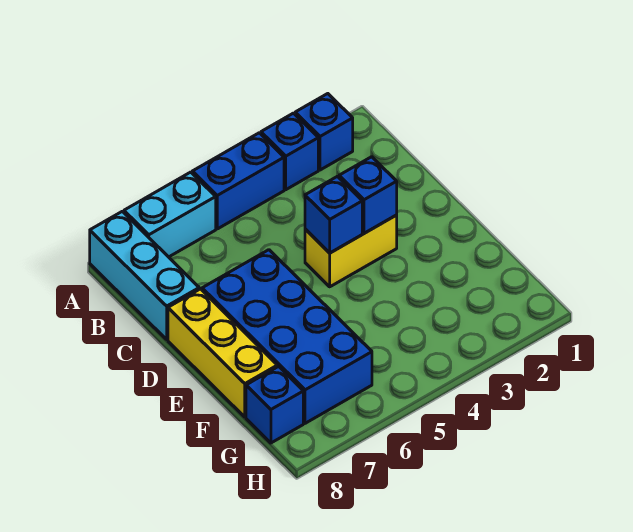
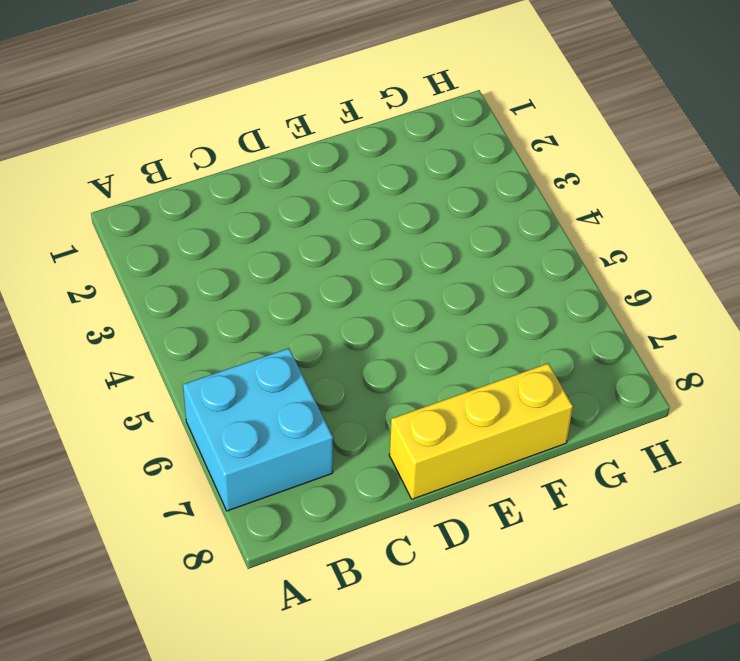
cyan 2x2 brick [183,348,333,511] -> cyan 1x2 brick [124,172,216,257]
none -> blue 1x1 brick [295,94,353,170]
none -> blue 1x1 brick [261,113,318,190]

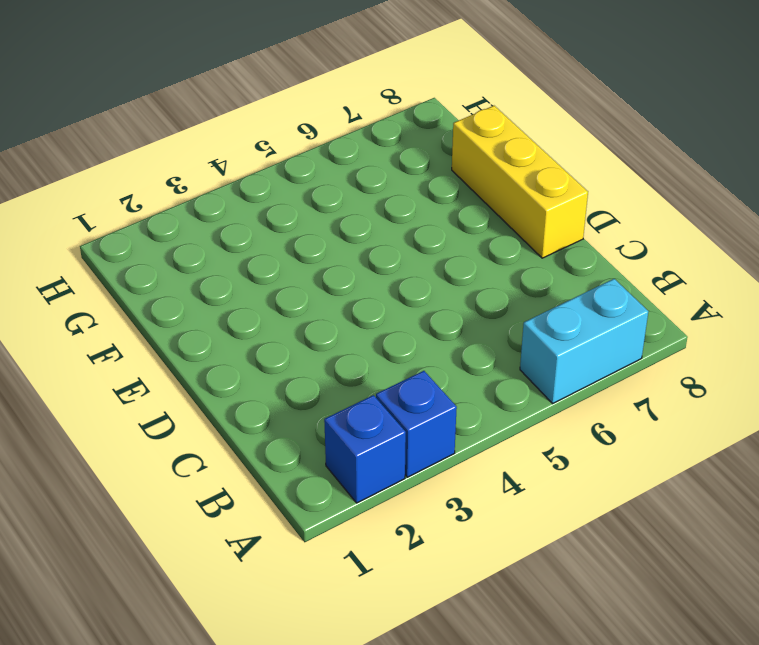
none -> blue 1x2 brick [192,133,284,229]
none -> cyan 1x3 brick [90,211,199,339]

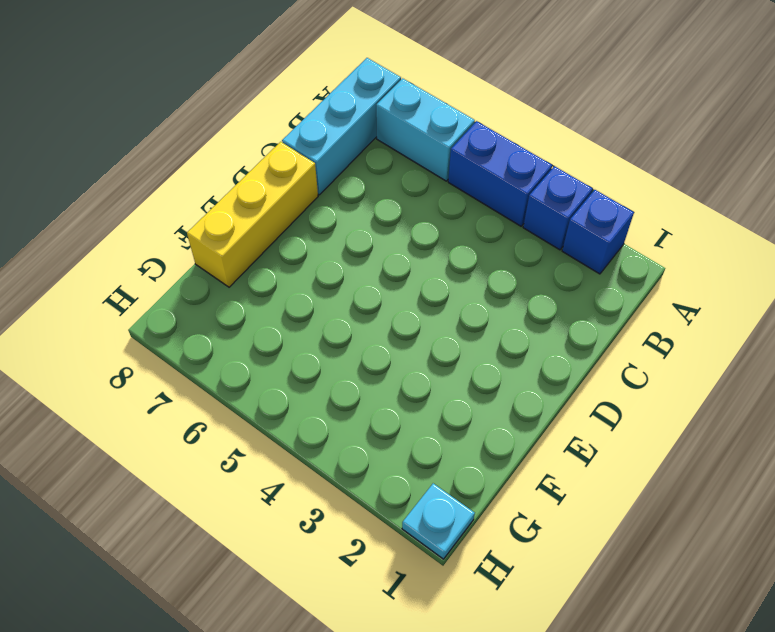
cyan 1x1 plate [402,483,475,559] -> none
none -> yellow 1x2 brick [305,215,397,287]
none -> blue 2x4 brick [202,250,372,423]

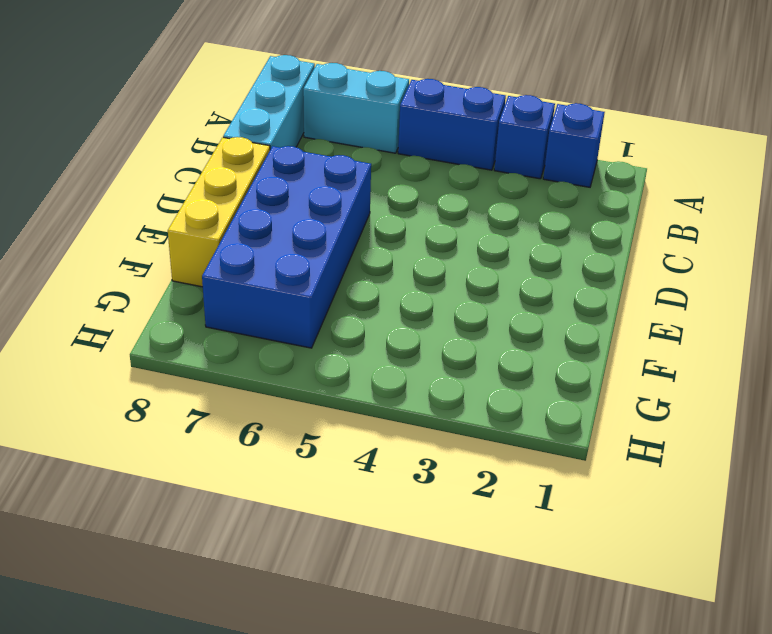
none -> yellow 1x2 brick [305,215,397,287]
none -> blue 1x1 brick [246,366,303,443]

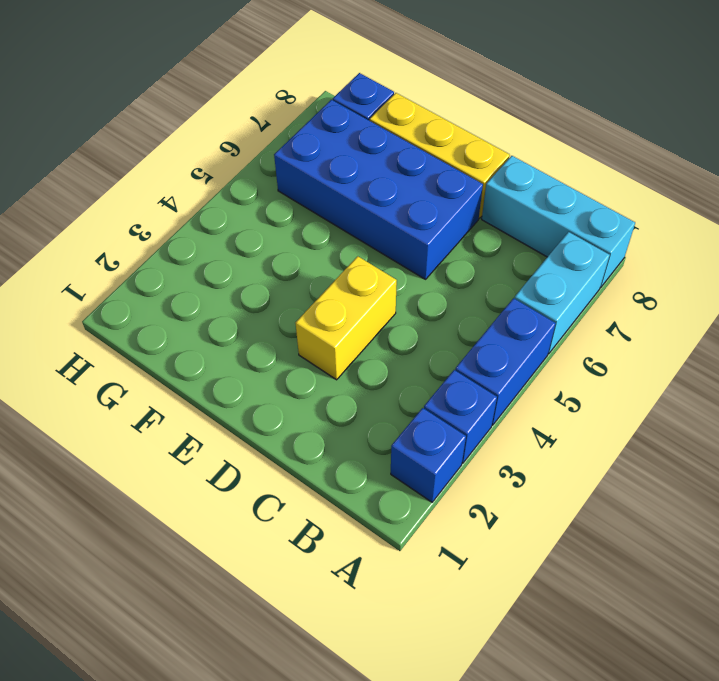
none -> blue 1x1 brick [339,157,397,233]
none -> blue 1x1 brick [305,176,362,253]

